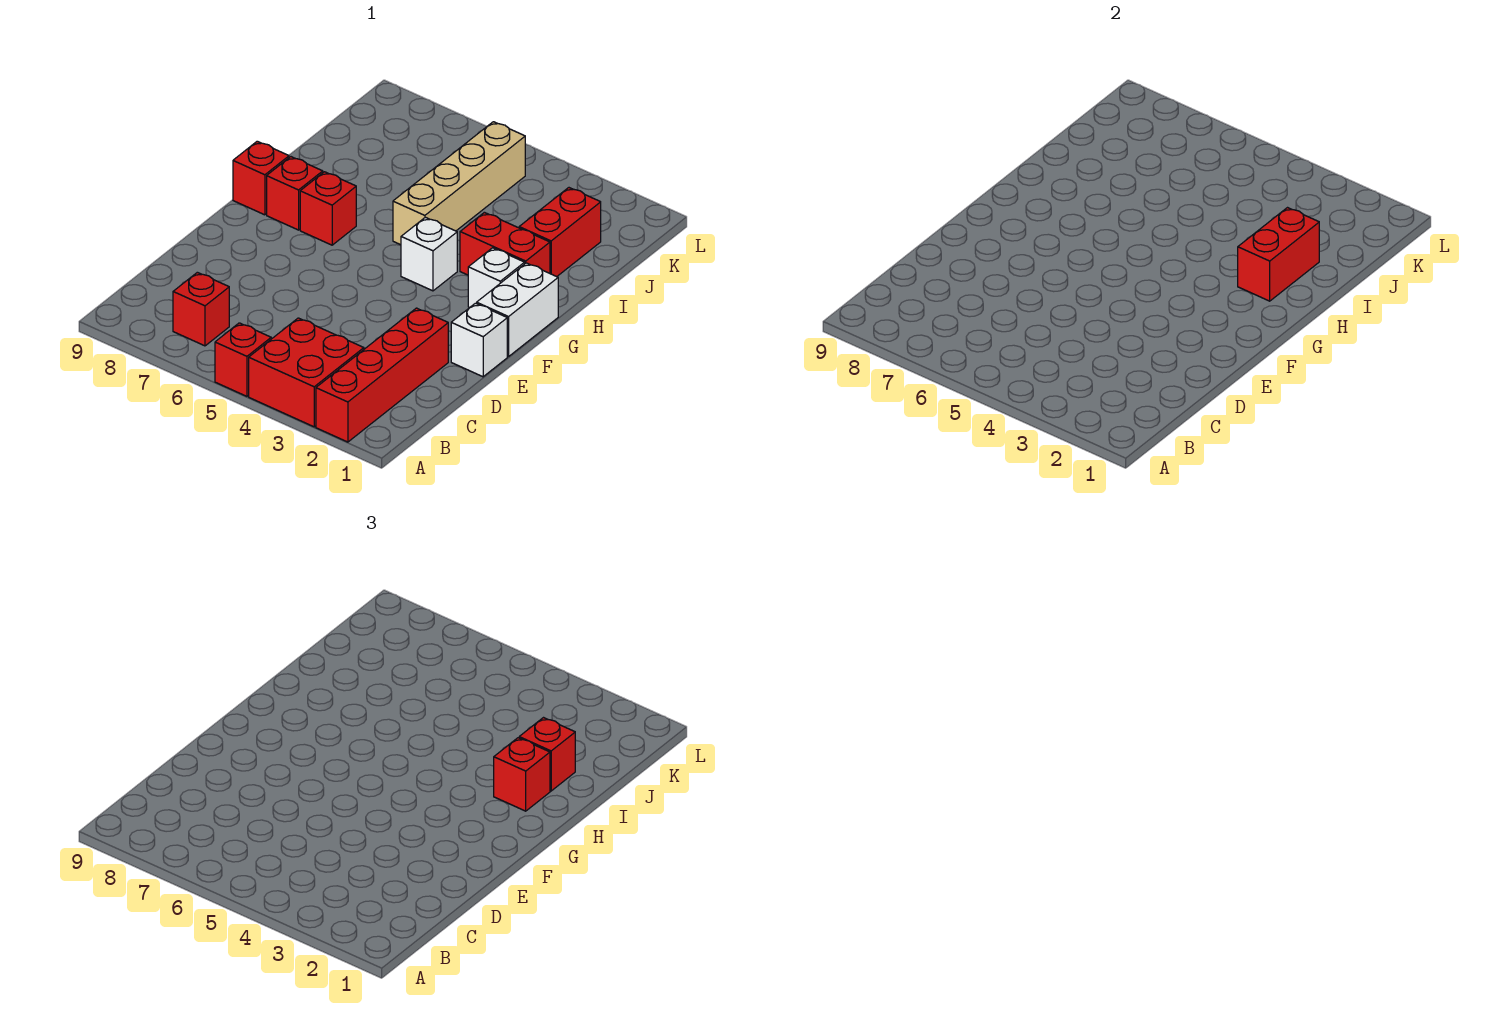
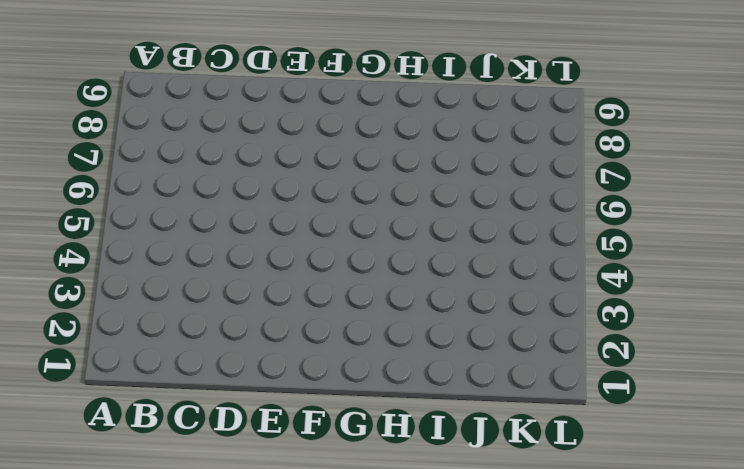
none -> red 1x4 brick [316,308,448,442]
none -> red 2x2 brick [249,318,364,427]
none -> red 1x1 brick [215,323,271,396]

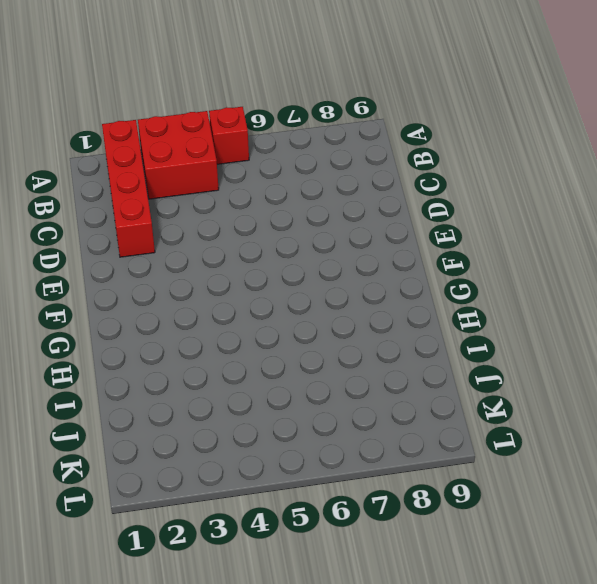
none -> red 1x1 brick [173,272,229,346]
none -> white 1x1 brick [451,303,507,377]
none -> white 1x2 brick [477,263,558,357]

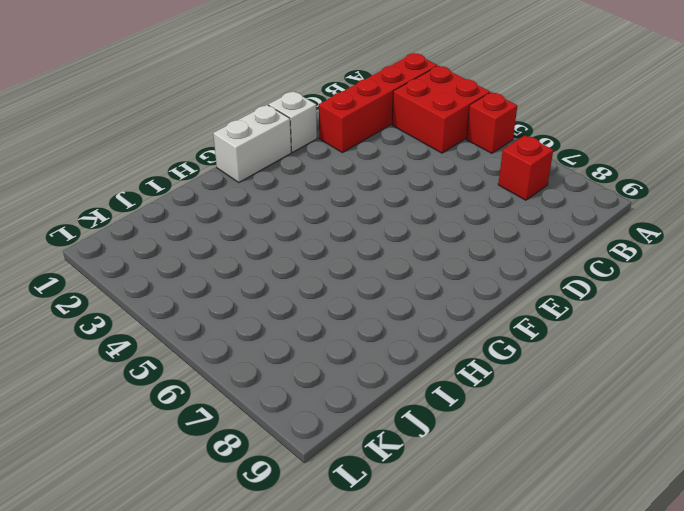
none -> white 1x1 brick [468,248,525,308]
none -> white 1x1 brick [401,217,457,291]
none -> red 1x1 brick [300,172,356,245]

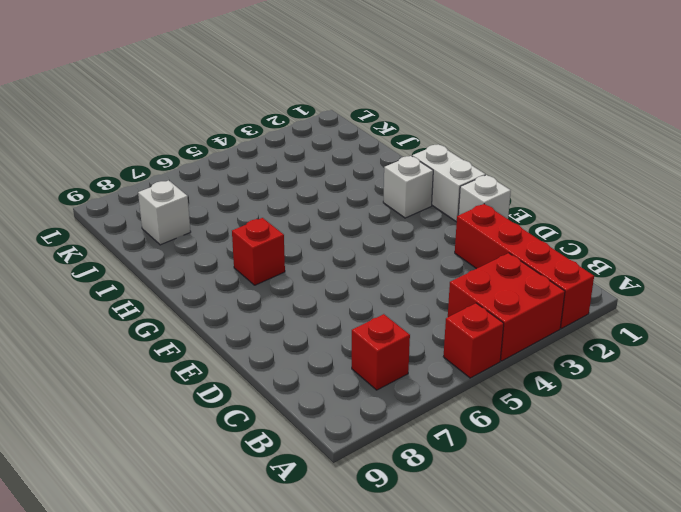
white 1x1 brick [138,180,191,245] -> white 1x1 brick moved to [401,217,457,291]
none -> red 1x1 brick [267,157,323,230]
none -> red 1x1 brick [233,141,289,215]
none -> red 1x2 brick [460,212,550,275]

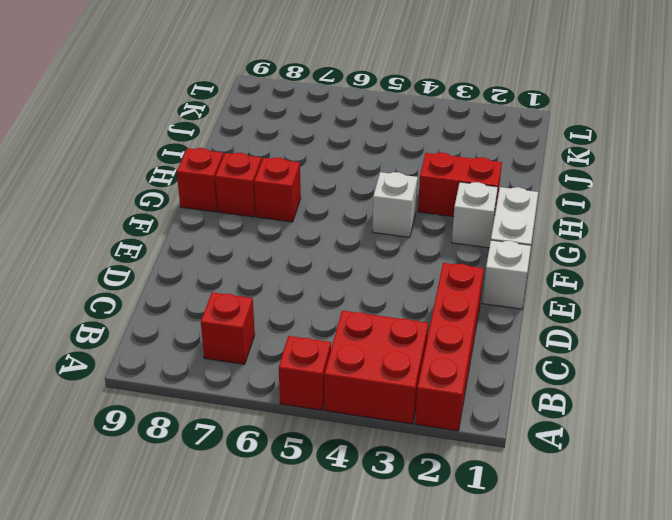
none -> tan 1x4 brick [393,122,525,245]
none -> red 1x2 brick [519,188,601,277]
none -> red 1x2 brick [1238,208,1319,301]

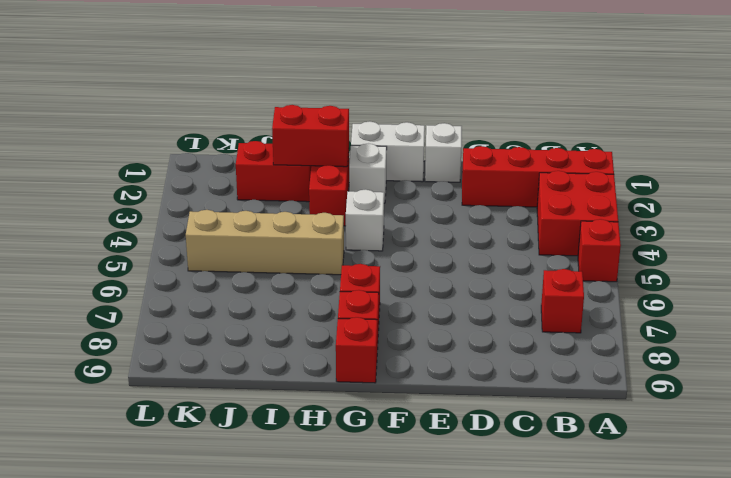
none -> red 1x1 brick [494,738,550,811]
none -> red 1x1 brick [519,718,575,791]

